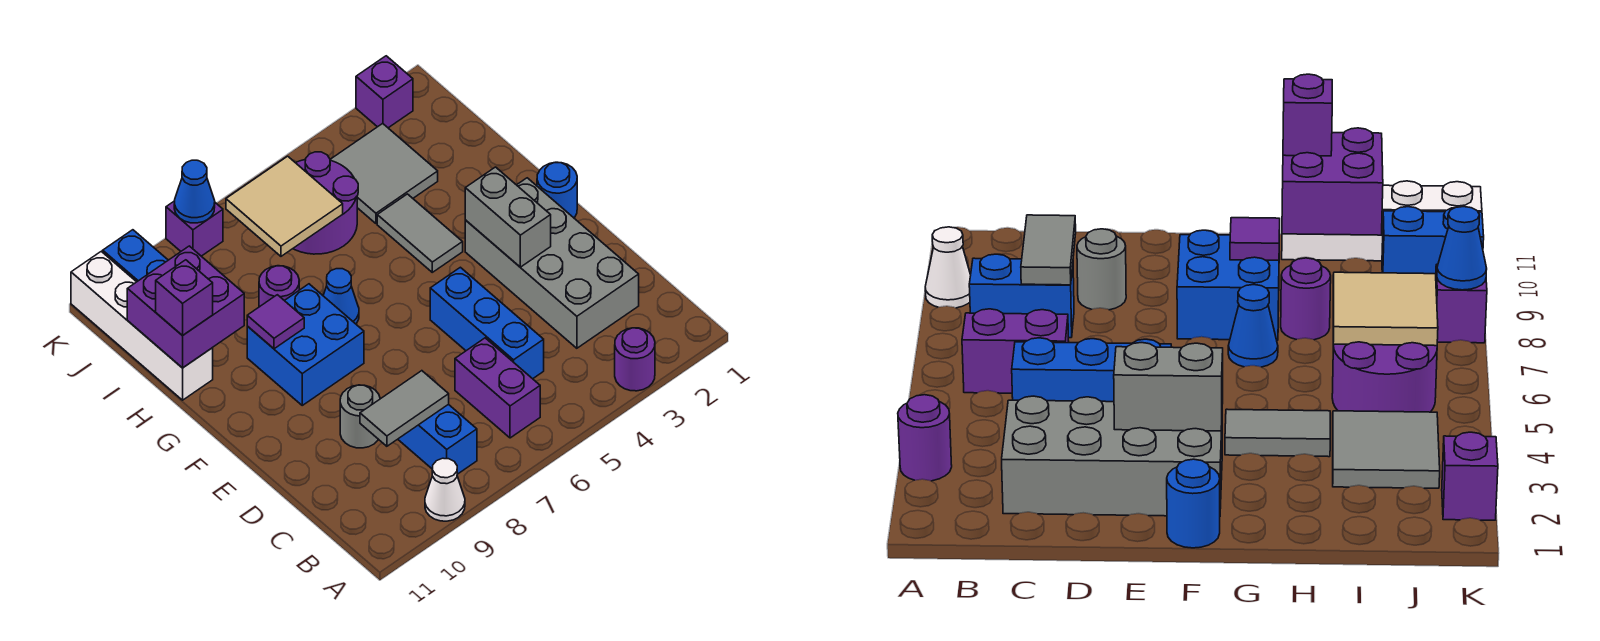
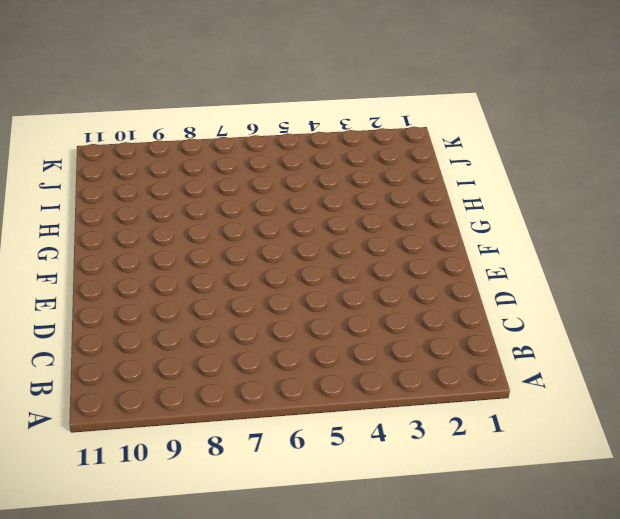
none -> purple 1x1 round brick [615,328,655,391]
none -> white 1x1 cone [425,458,465,521]
none -> purple 1x2 brick [455,338,540,438]

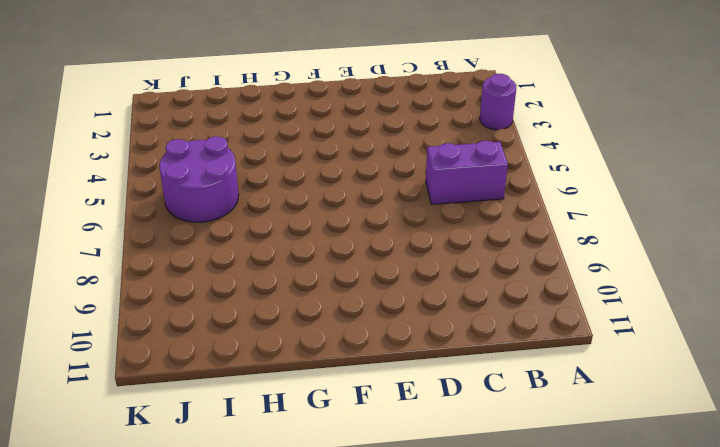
none -> white 1x1 cone [425,458,465,521]
none -> blue 1x2 brick [398,404,477,474]
none -> grey 2x4 brick [465,178,639,348]

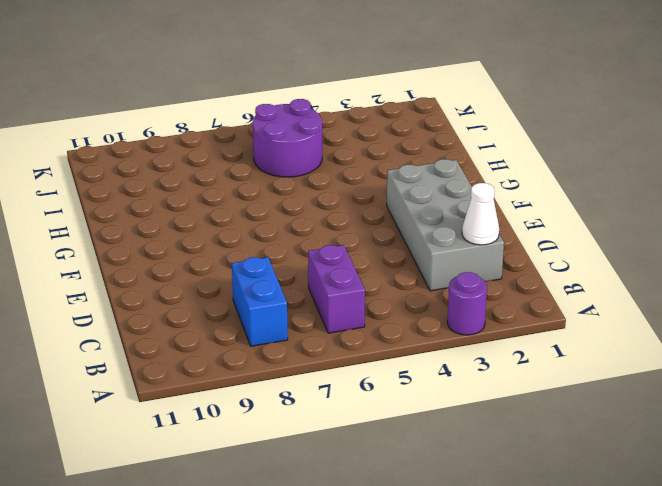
white 1x1 cone [462,183,499,245] -> white 1x1 cone moved to [425,458,465,521]
none -> blue 1x3 brick [430,267,544,379]
none -> grey 1x1 round brick [340,385,380,448]
none -> blue 1x1 round brick [537,162,577,218]

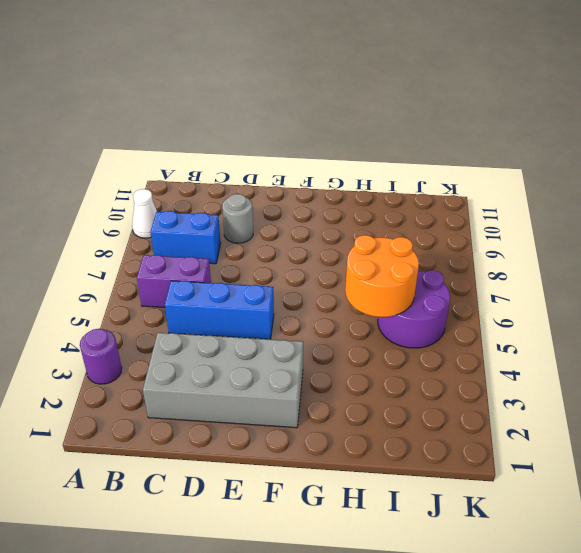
orange 2x2 round brick [345,235,419,317] -> tan 2x2 tile [226,156,343,256]
none -> blue 1x1 round brick [537,162,577,218]
none -> blue 2x2 brick [247,284,364,405]
none -> grey 1x2 tile [377,194,463,272]

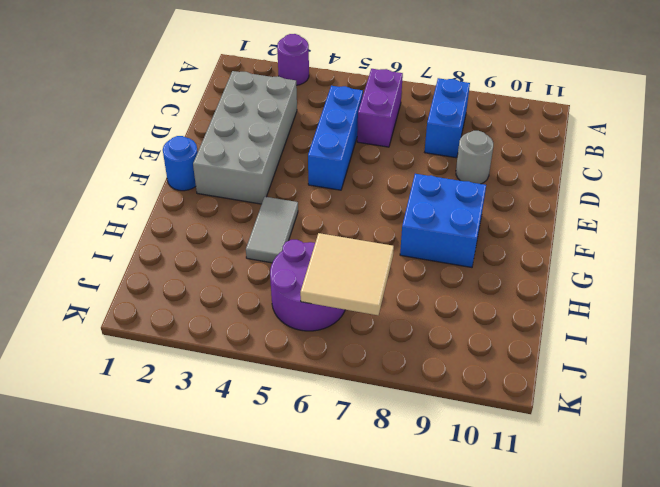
none -> white 1x1 cone [425,458,465,521]
none -> blue 1x1 cone [323,269,359,324]
none -> purple 1x1 round brick [259,266,299,307]

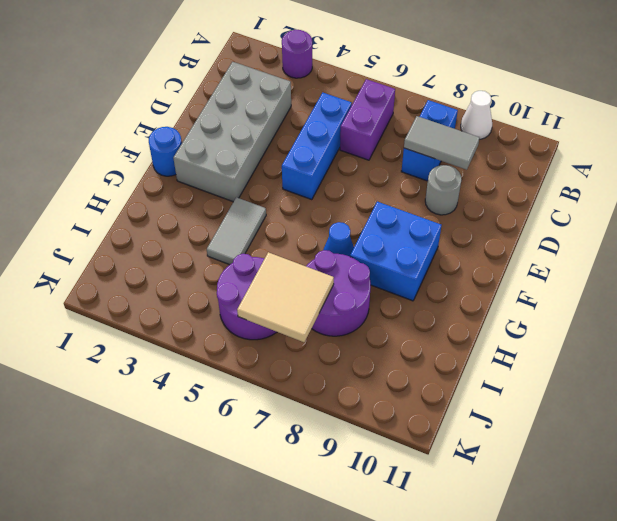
purple 2x2 round brick [306,250,371,336] -> purple 1x1 round brick [259,266,299,307]
none -> white 1x4 brick [71,251,213,400]
none -> grey 2x2 tile [330,123,438,224]
none -> blue 1x2 brick [103,230,168,282]

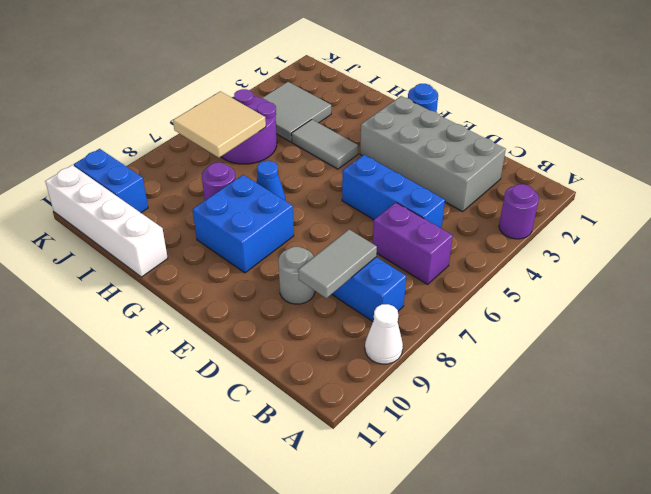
none -> purple 1x1 brick [356,56,413,128]
none -> purple 1x1 brick [166,201,223,256]
none -> grey 1x2 brick [465,167,551,267]

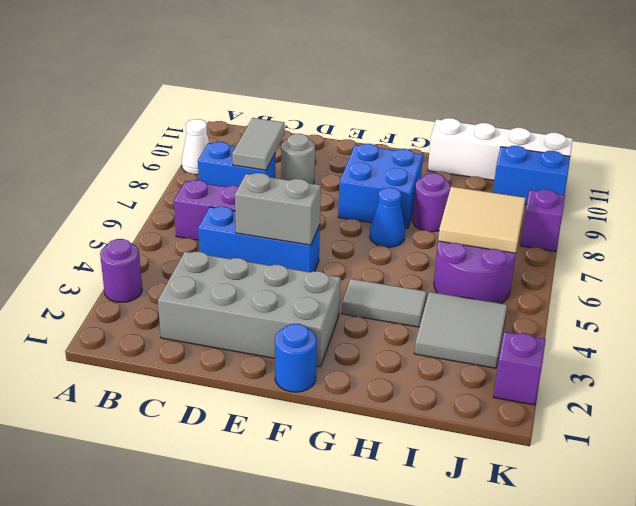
grey 1x2 brick [235,173,321,245] -> grey 1x2 brick moved to [465,167,551,267]
none -> purple 1x1 tile [247,295,304,349]
none -> purple 2x2 brick [127,246,244,368]
none -> blue 1x1 cone [174,160,215,223]

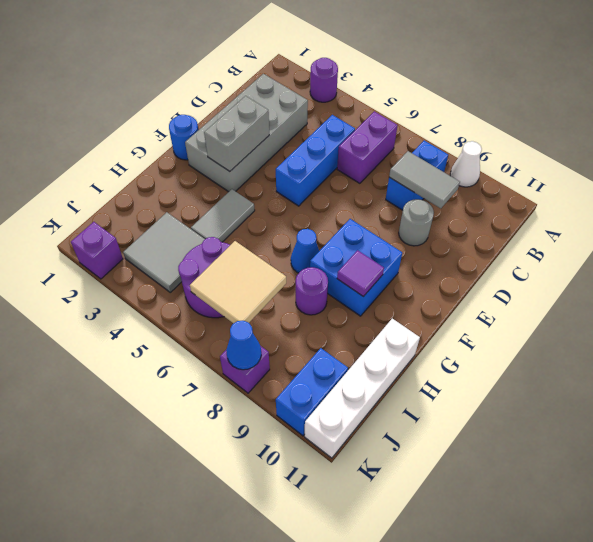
none -> purple 2x2 brick [127,246,244,368]
none -> purple 1x1 brick [156,260,213,336]

